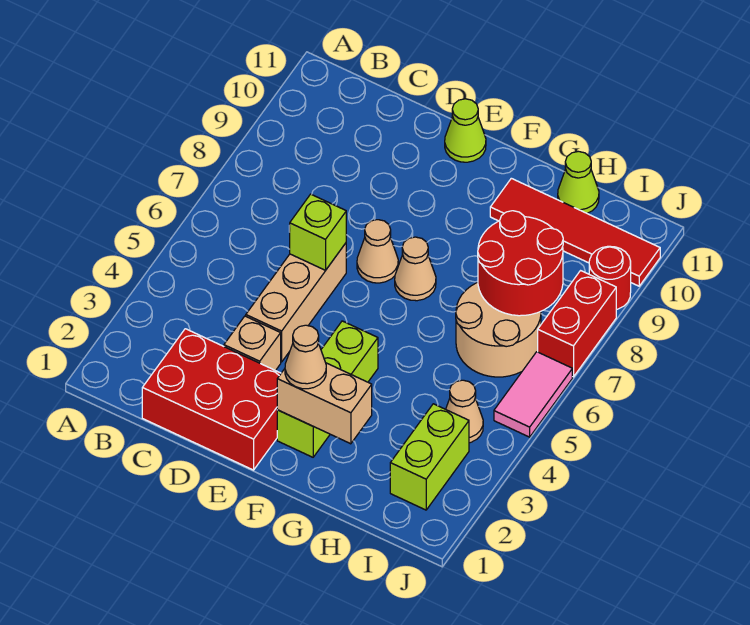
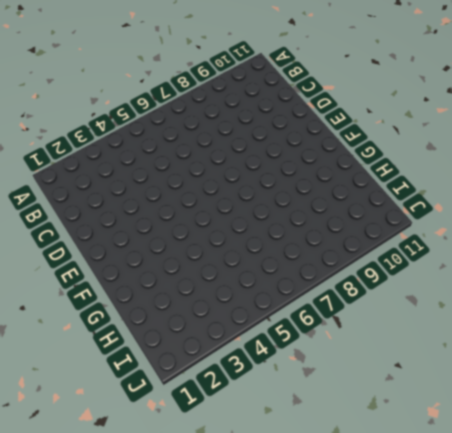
none -> red 2x3 brick [142,329,281,470]
none -> tan 1x1 brick [224,316,281,371]
none -> tan 1x3 brick [246,243,346,362]

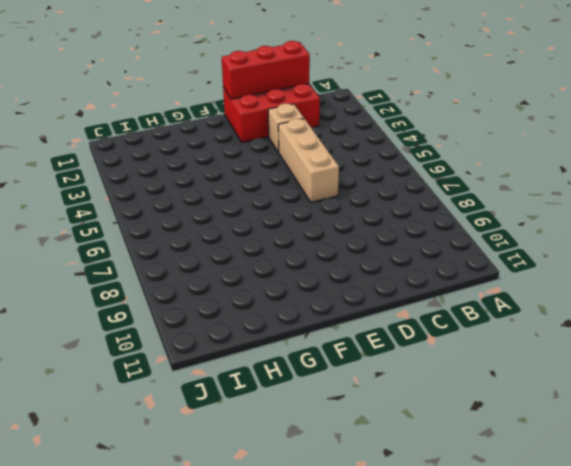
red 1x3 brick [222,41,310,99] -> none
none -> tan 1x1 cone [357,220,398,283]
none -> lime 1x1 cone [445,99,486,162]
none -> lime 1x3 brick [277,321,378,457]

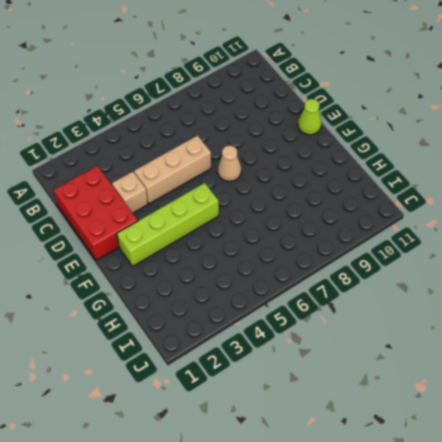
lime 1x4 brick [117,183,219,266] -> lime 1x3 brick [277,321,378,457]
none -> tan 1x1 cone [395,237,436,301]
none -> red 1x4 tile [490,178,660,286]
none -> tan 2x2 round brick [456,283,541,377]

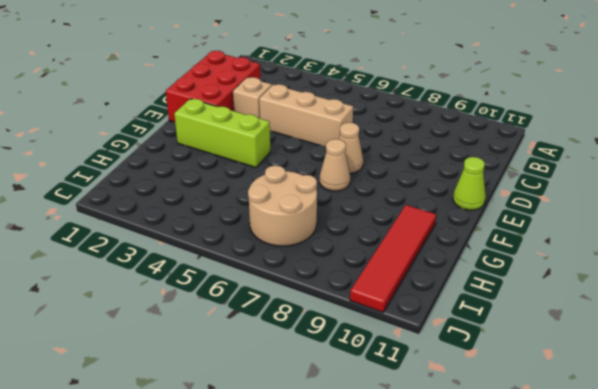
none -> lime 1x1 cone [558,151,599,213]
none -> lime 1x2 brick [390,404,469,510]
none -> tan 1x1 cone [446,380,483,443]

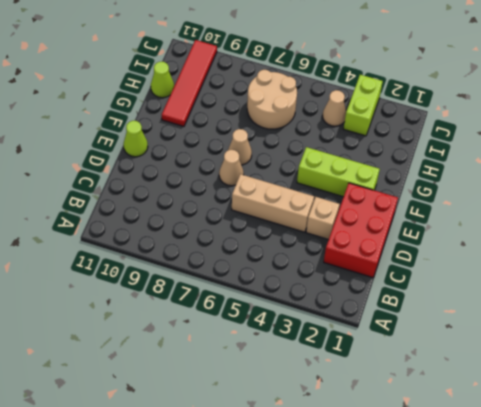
lime 1x2 brick [344,75,383,136] -> lime 1x2 brick turned to [390,404,469,510]
none -> pink 1x2 tile [494,352,572,437]
none -> red 1x2 brick [538,271,616,377]
none -> red 1x1 round brick [589,246,631,310]

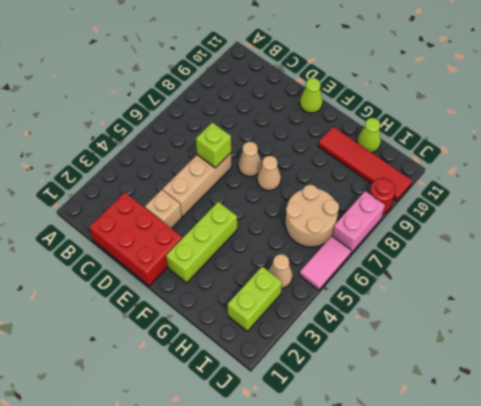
pink 1x2 brick [332,191,385,253] -> red 1x2 brick [538,271,616,377]
none -> tan 1x2 brick [277,363,372,444]
none -> red 2x2 round brick [478,211,563,316]
none -> tan 1x1 cone [285,325,326,389]

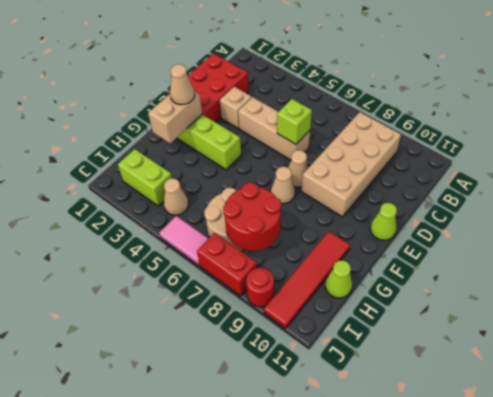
tan 2x4 brick [301,112,401,217] -> none

